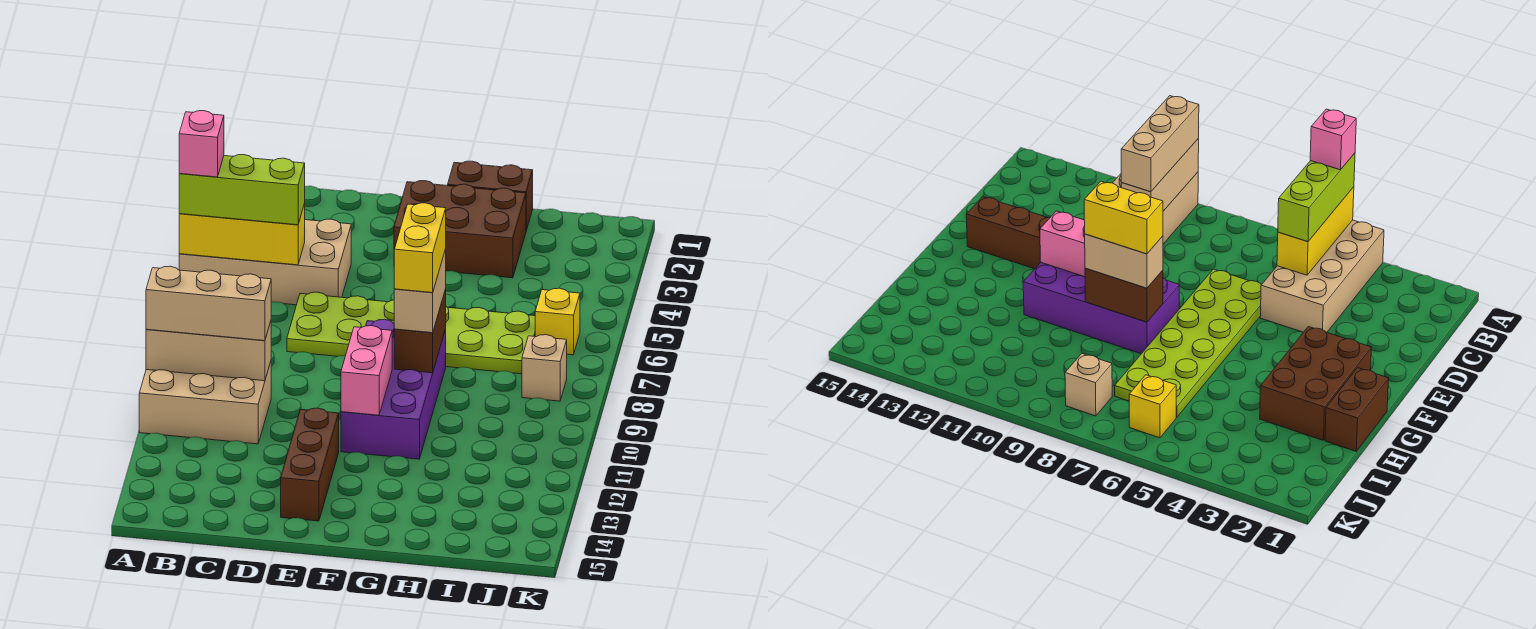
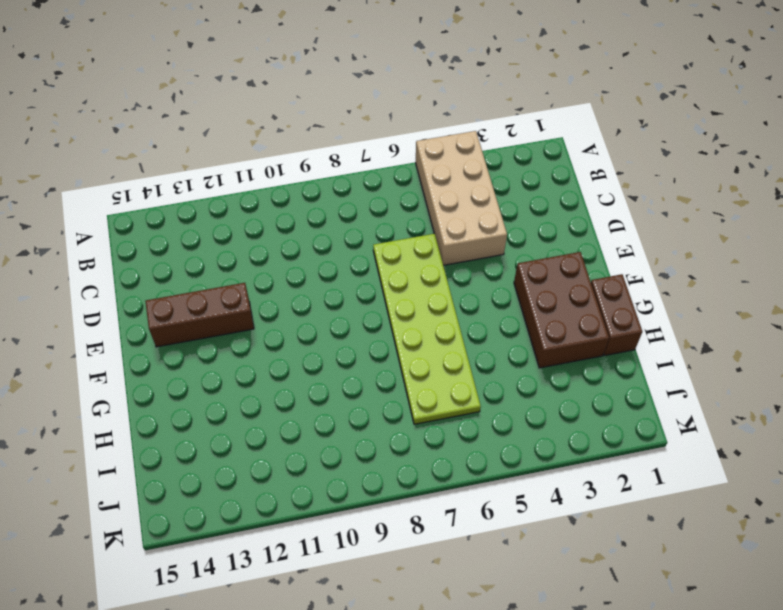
none -> tan 2x3 brick [139,362,271,444]
none -> purple 2x4 brick [341,319,446,459]
none -> yellow 1x1 brick [535,288,580,355]

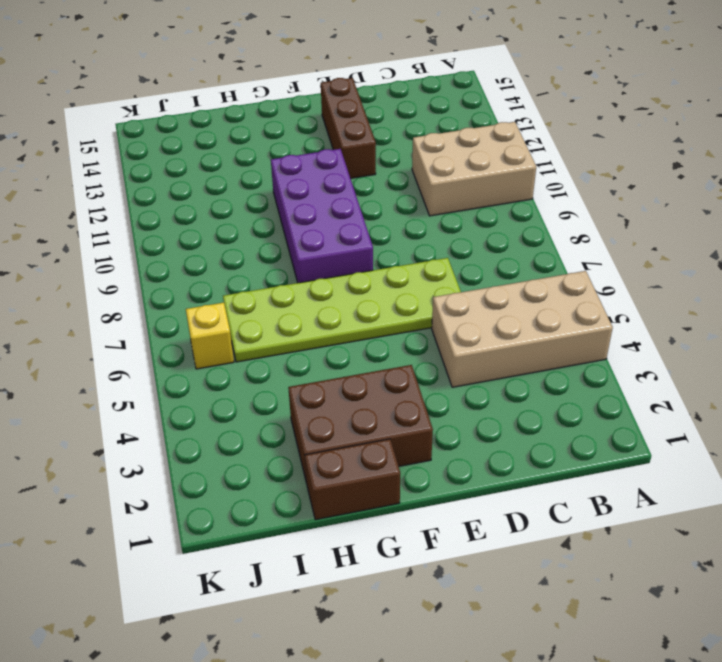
none -> tan 1x1 brick [522,335,567,401]
none -> yellow 1x3 brick [179,204,305,265]
none -> tan 1x3 brick [146,322,271,381]

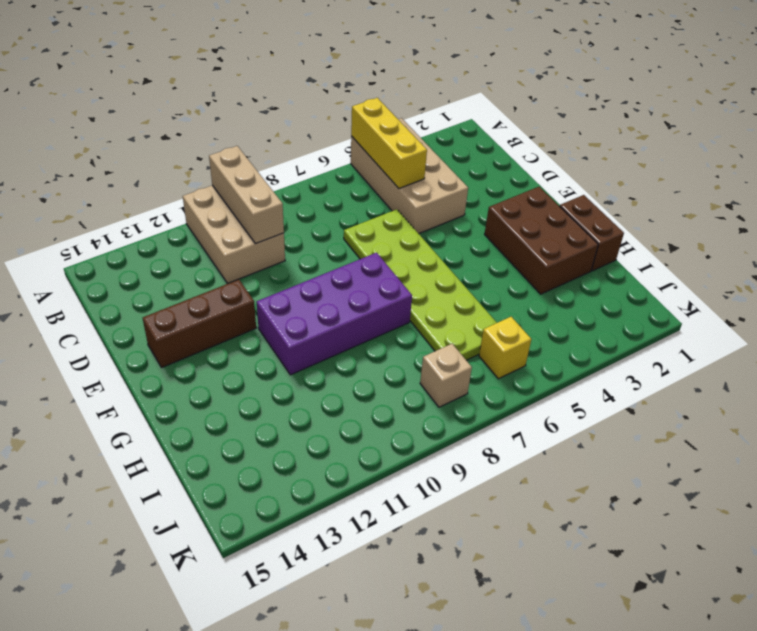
none -> pink 1x2 brick [341,326,392,415]
none -> brown 1x2 brick [394,289,446,373]
none -> lime 1x3 brick [179,155,305,225]

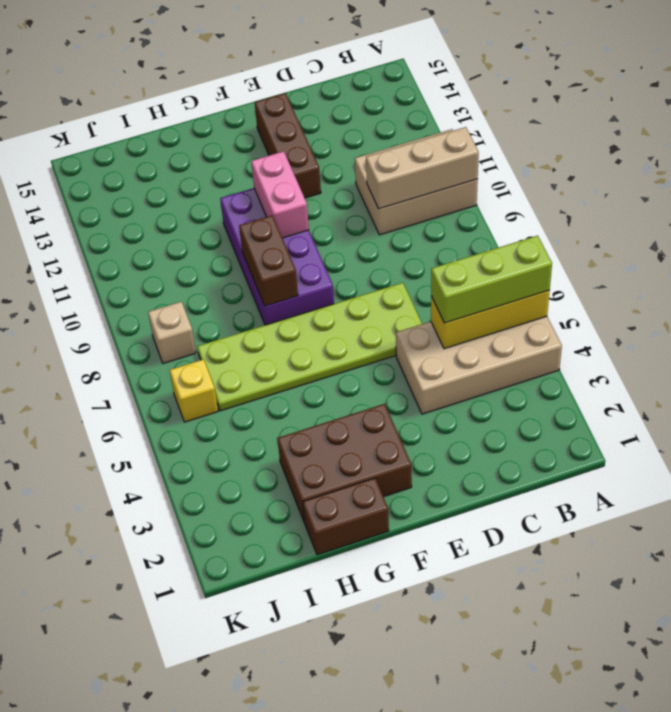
none -> tan 1x3 brick [146,266,271,341]
none -> tan 1x2 brick [394,249,446,333]
none -> pink 1x1 brick [179,111,224,177]

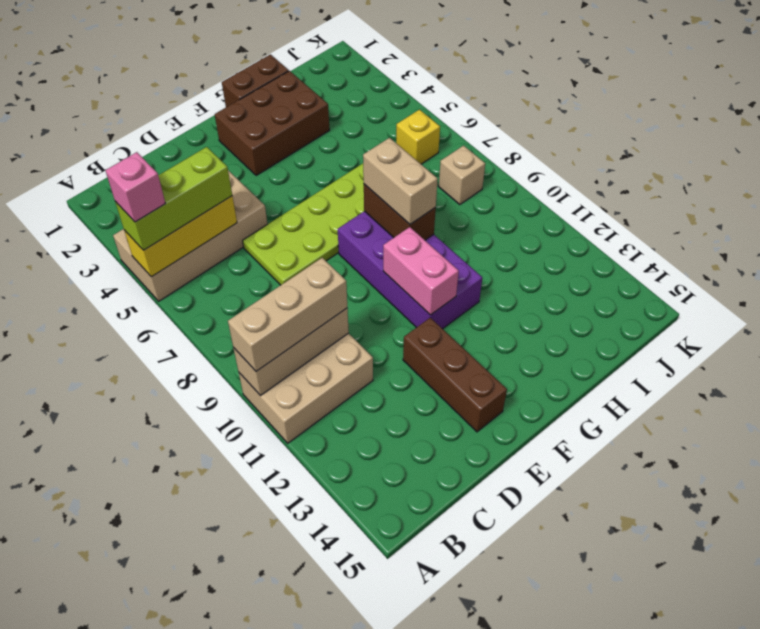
none -> yellow 1x2 brick [394,203,446,293]

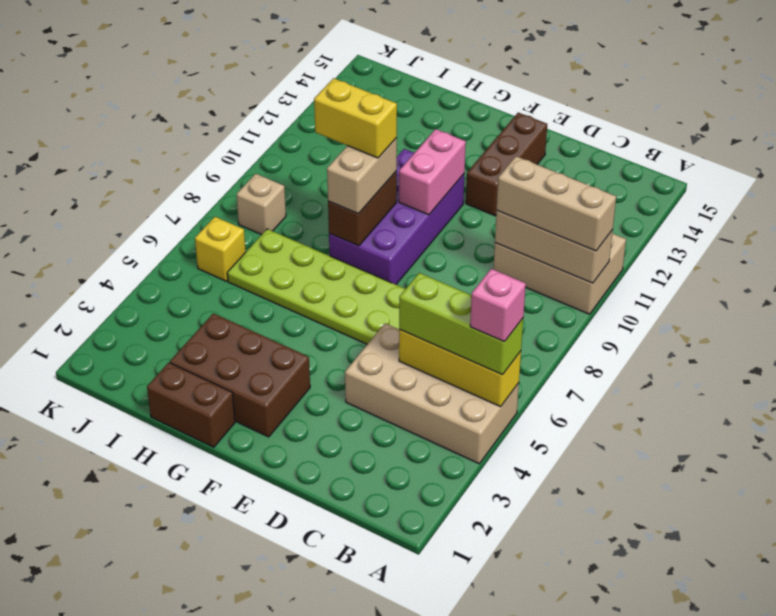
yellow 1x2 brick [314,78,397,158] -> yellow 1x2 brick turned to [394,203,446,293]

